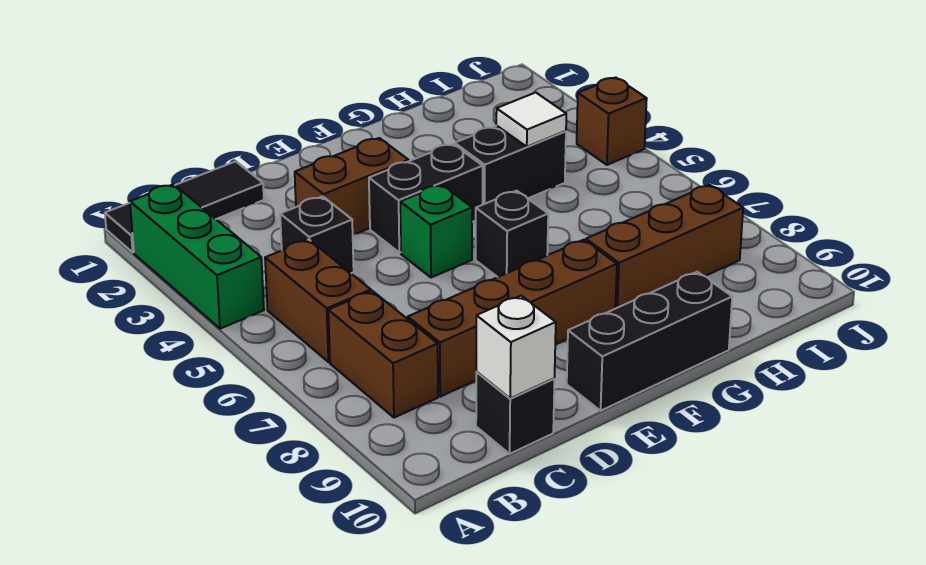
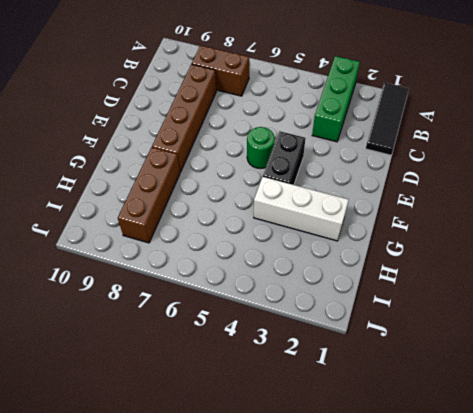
green 1x3 brick [312,56,360,142] -> green 1x3 brick turned to [130,184,264,329]
green 1x1 round brick [247,127,275,169] -> green 1x1 brick [400,185,472,278]
white 1x3 brick [254,177,348,241] -> black 1x2 brick [455,126,566,204]
none -> brown 1x2 brick [265,239,371,362]
none -> black 1x1 brick [280,196,354,273]
none -> black 1x1 brick [476,372,555,454]

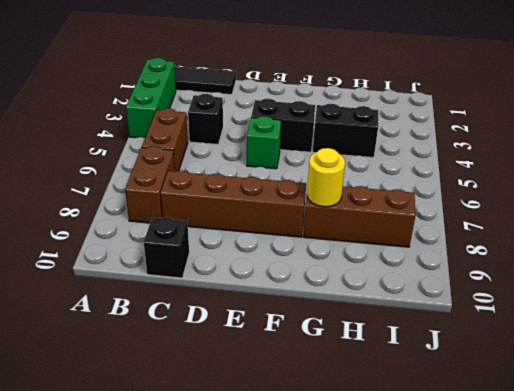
yellow 1x1 round brick [307,148,345,207] -> none
none -> brown 1x2 brick [295,138,409,235]
none -> black 1x3 brick [567,272,732,411]
none -> black 1x1 brick [476,191,548,277]

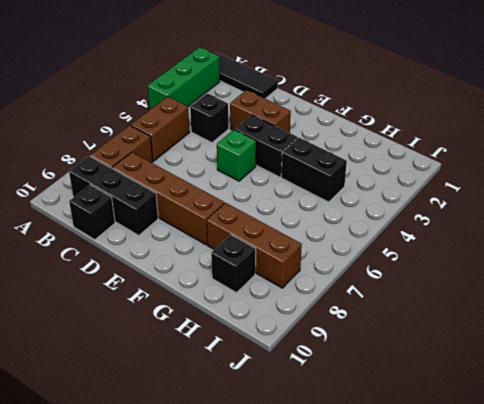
black 1x3 brick [69,156,158,235] -> black 1x3 brick moved to [567,272,732,411]
black 1x1 brick [211,235,256,293] -> black 1x1 brick moved to [476,191,548,277]
none -> brown 1x1 brick [577,78,647,165]
none -> white 1x1 brick [476,296,556,398]
none -> white 1x1 tile [496,93,566,147]

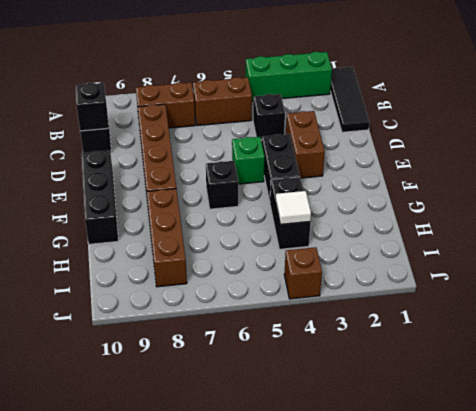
black 1x1 brick [75,83,108,131] -> white 1x1 brick [476,296,556,398]

